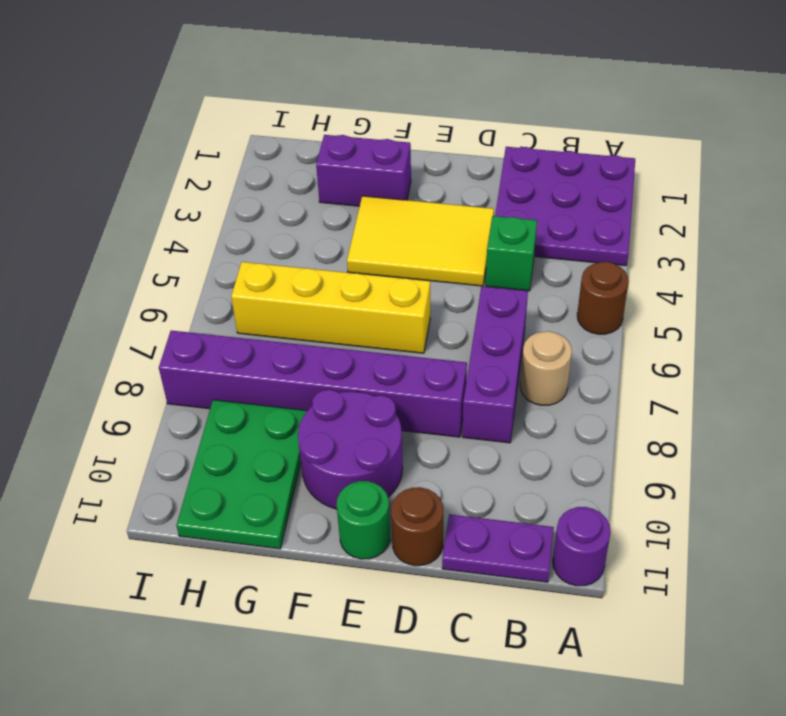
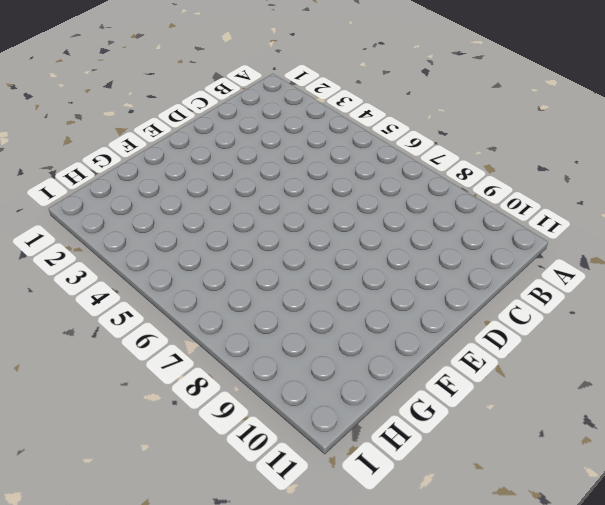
none -> purple 3x3 plate [495,147,635,266]
none -> brown 1x1 round brick [577,262,629,334]
none -> purple 1x1 round brick [553,507,611,586]

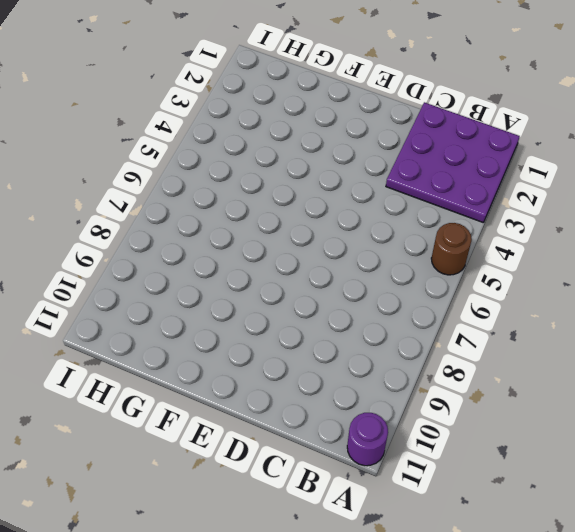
none -> tan 1x1 round brick [520,331,572,405]
none -> purple 1x2 plate [442,514,554,582]
none -> green 1x1 brick [486,216,537,291]

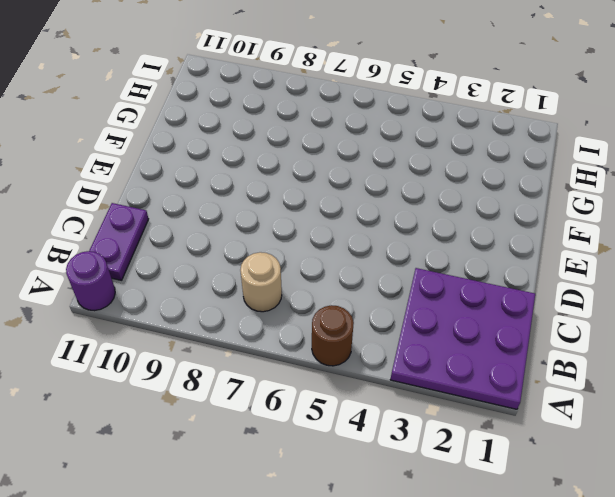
none -> green 1x1 brick [486,216,537,291]
none -> purple 1x3 brick [462,286,528,443]
none -> yellow 2x3 tile [347,196,494,286]

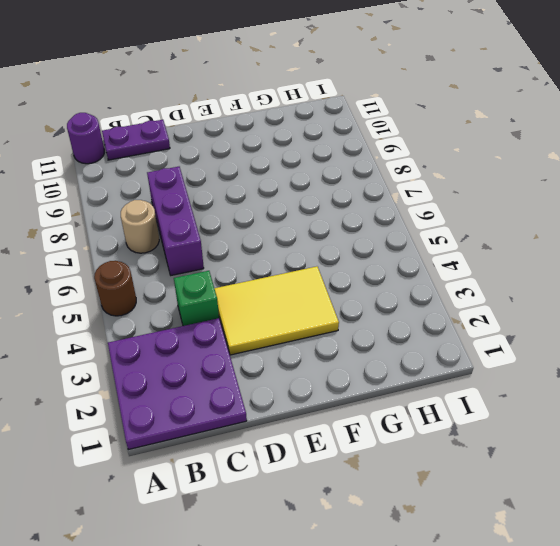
none -> purple 1x6 brick [159,331,467,437]
none -> brown 1x1 round brick [391,487,443,566]
none -> yellow 1x4 brick [231,262,430,353]

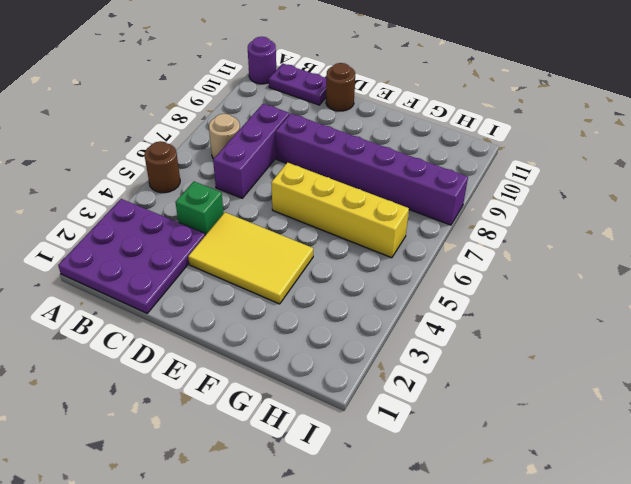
none -> purple 2x2 round brick [298,390,403,509]
none -> green 1x1 round brick [337,481,390,559]
none -> purple 1x2 brick [316,135,411,206]

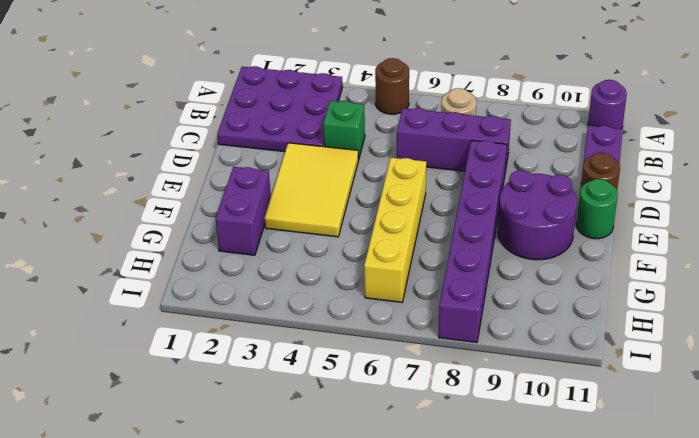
none -> green 2x3 plate [176,400,308,549]

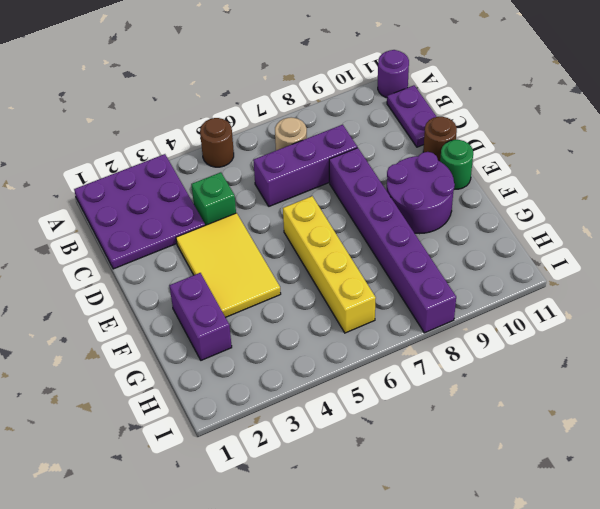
none -> green 2x3 plate [176,400,308,549]

